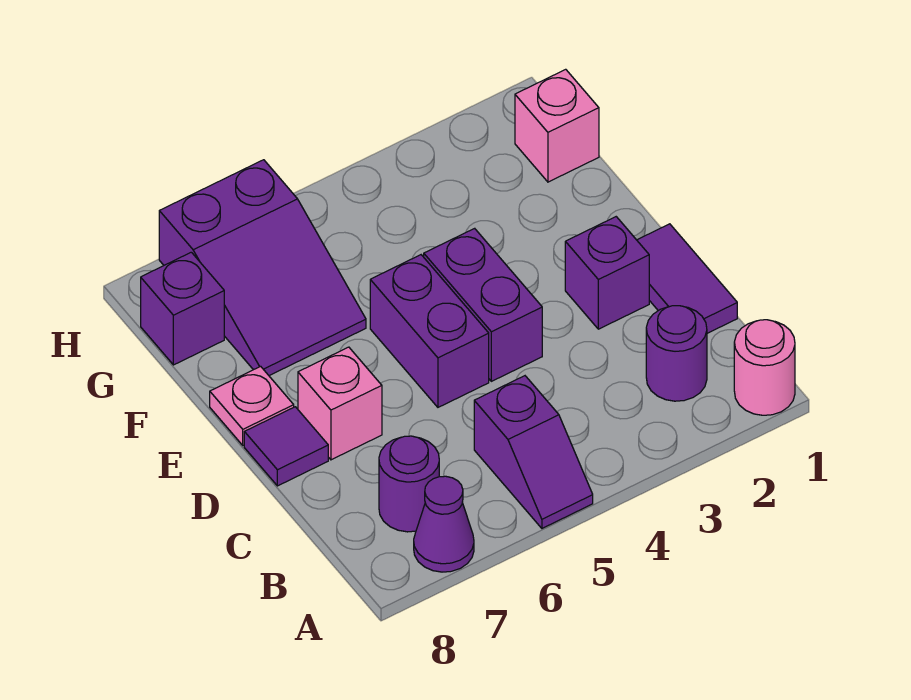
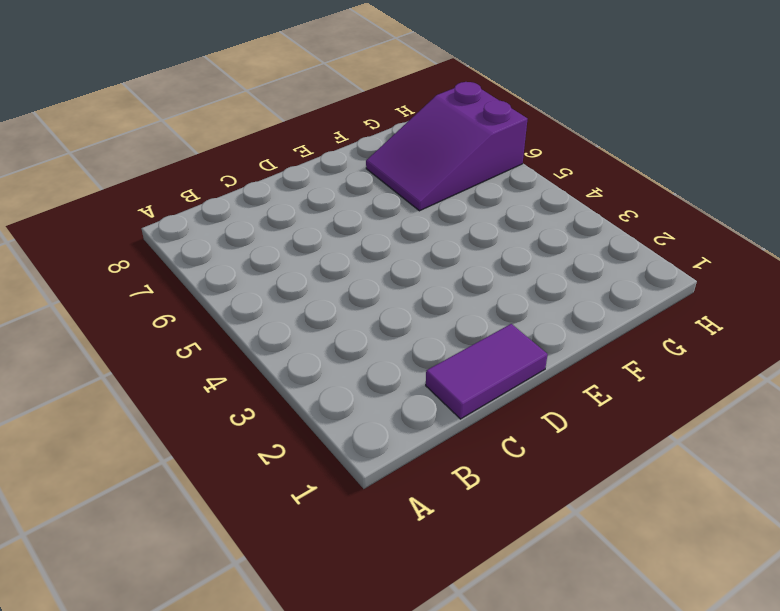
none -> pink 1x1 round brick [734,320,795,415]
none -> purple 1x2 slope [474,376,593,528]
none -> purple 1x1 cone [414,476,474,572]

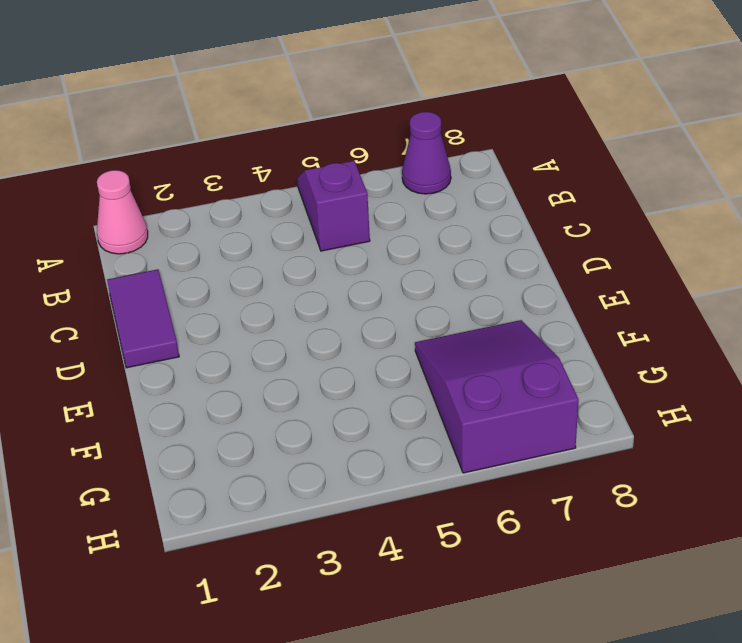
pink 1x1 cone [97,170,148,254] -> pink 1x1 round brick [734,320,795,415]
none -> purple 1x1 round brick [646,306,707,401]
none -> purple 1x1 round brick [379,436,439,532]
none -> purple 1x1 brick [565,217,649,329]

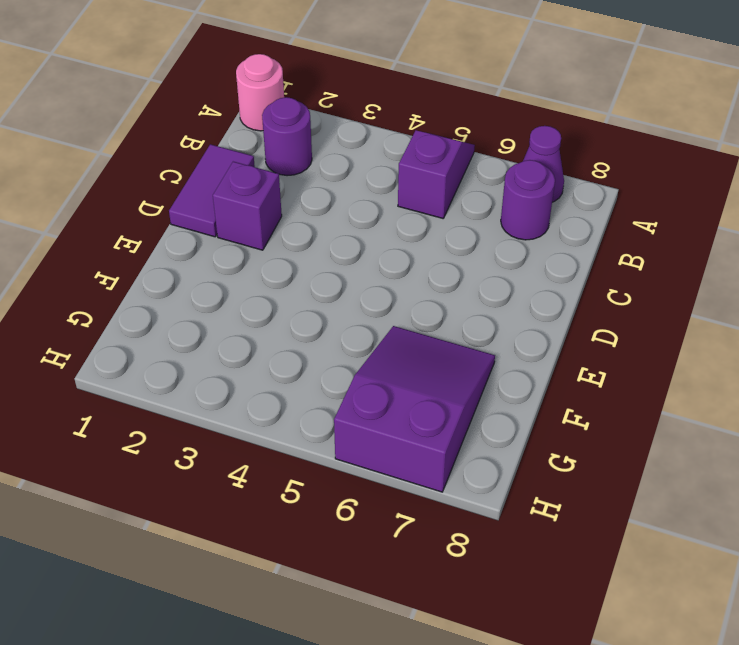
none -> purple 1x2 brick [424,228,542,381]
none -> purple 1x2 brick [370,255,489,407]
none -> pink 1x1 brick [298,347,382,460]

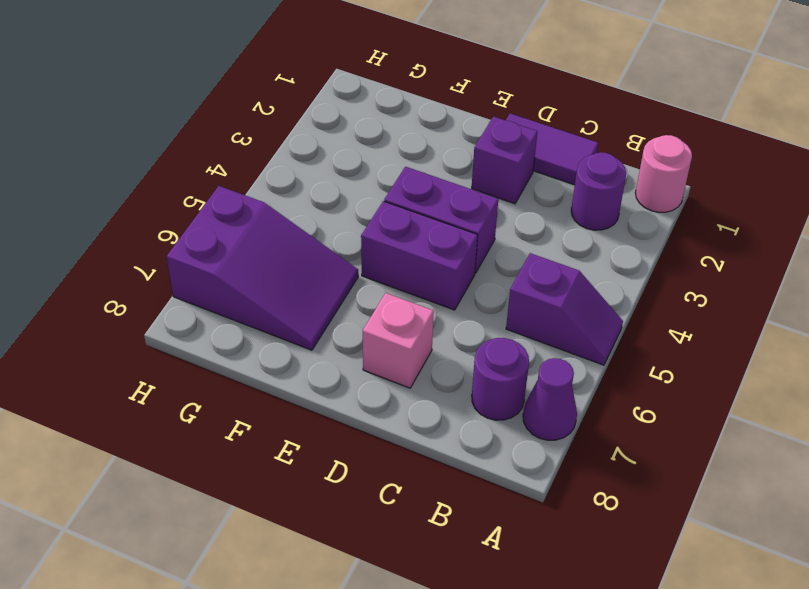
none -> purple 1x1 tile [244,407,328,486]
none -> pink 1x1 plate [210,366,294,445]
none -> pink 1x1 brick [515,69,599,182]

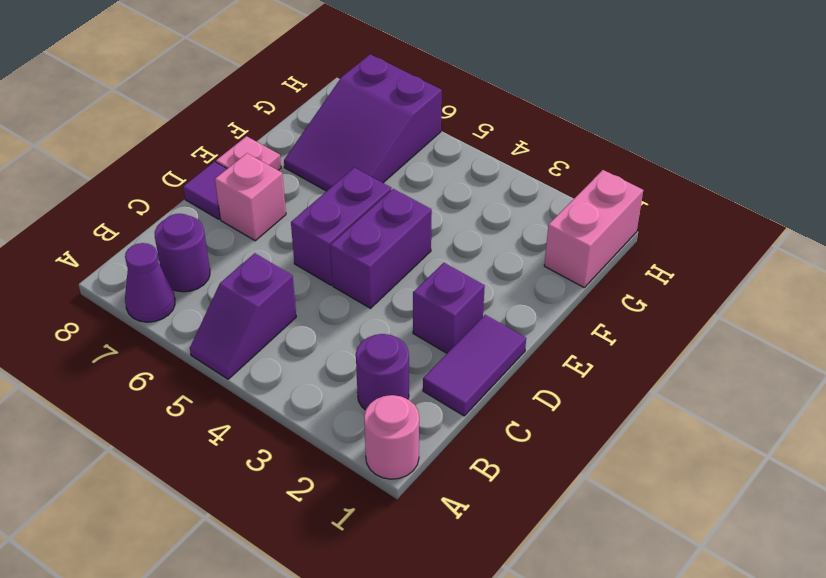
pink 1x2 brick [544,170,643,287] -> pink 1x1 brick [515,69,599,182]
none -> purple 1x1 brick [141,252,224,365]

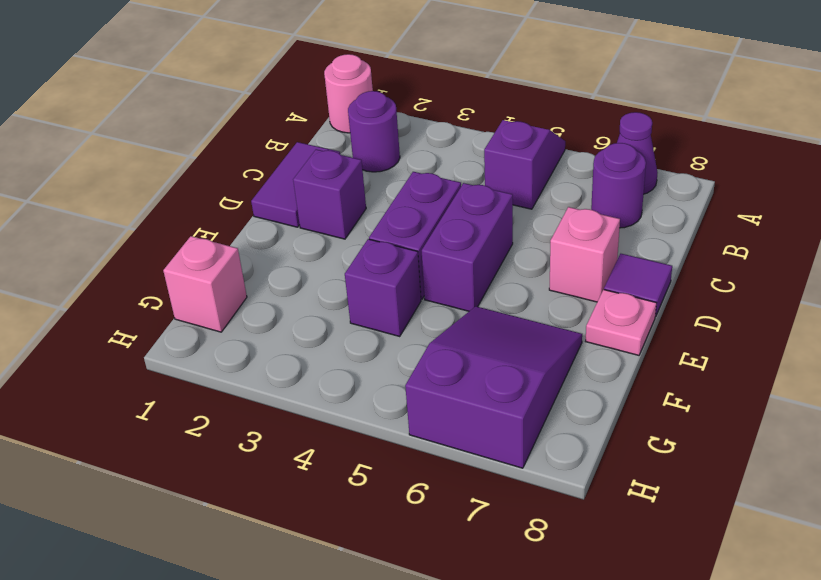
purple 1x1 brick [345,239,421,336] -> purple 1x1 brick moved to [141,252,224,365]

